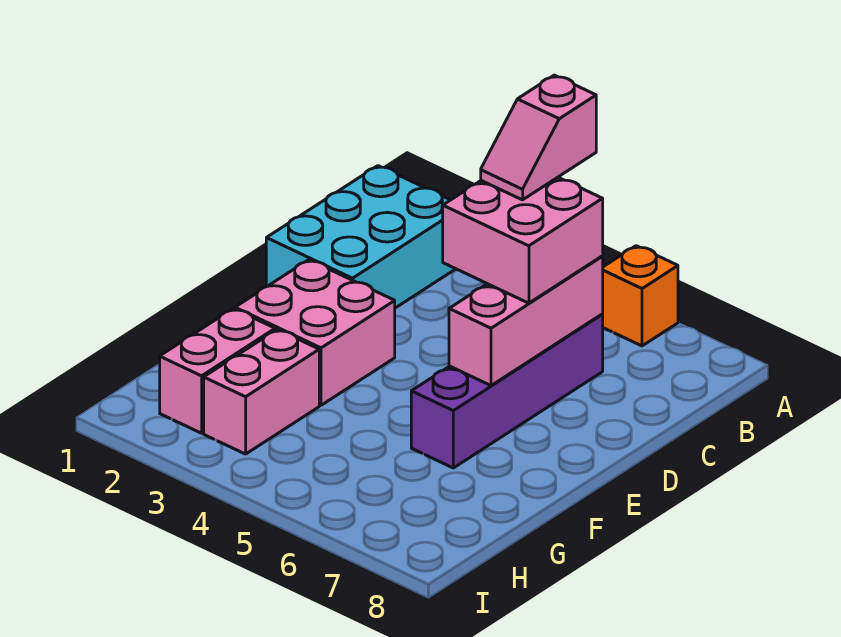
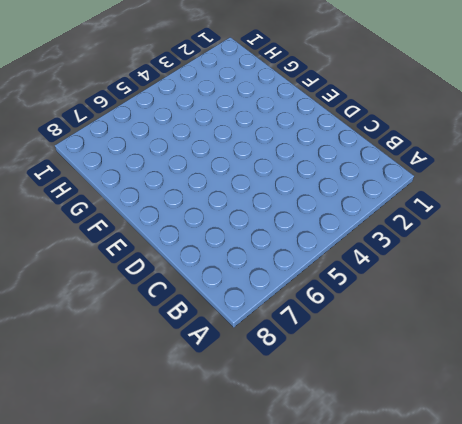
none -> orange 1x1 brick [602,246,678,346]
none -> cyan 2x3 brick [266,166,455,308]

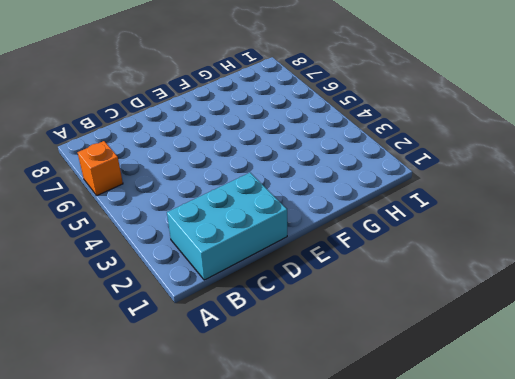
none -> purple 1x4 brick [411,314,603,468]
none -> pink 2x2 brick [235,260,395,405]

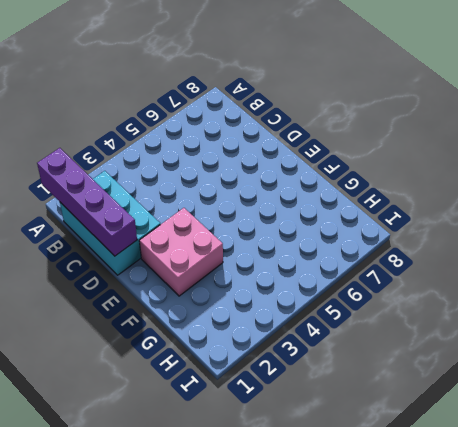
purple 1x4 brick [37,148,137,256] -> purple 1x4 brick moved to [411,314,603,468]
none -> orange 1x1 brick [602,246,678,346]
none -> pink 1x2 brick [160,309,275,433]

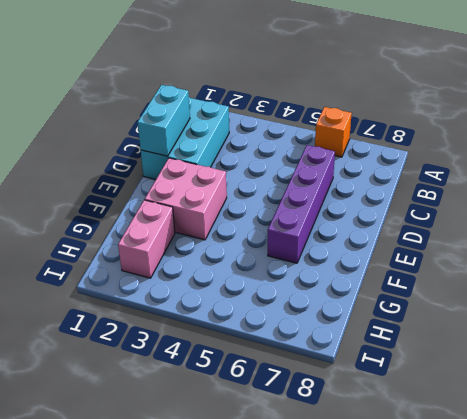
cyan 1x2 brick [137,85,190,156] -> none
none -> pink 1x2 brick [204,329,319,454]
none -> pink 1x3 brick [449,256,603,386]

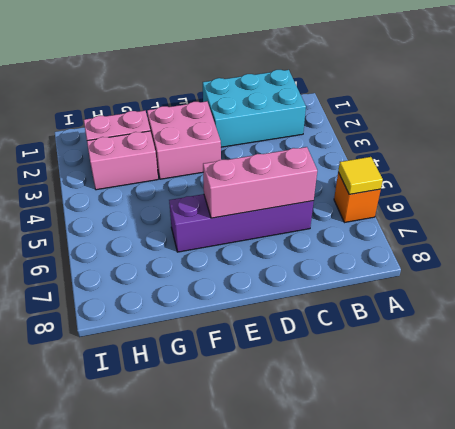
yellow 1x1 tile [338,157,383,194] -> none
none -> pink 2x2 brick [443,177,603,303]
none -> pink 1x2 slope [481,75,596,200]

